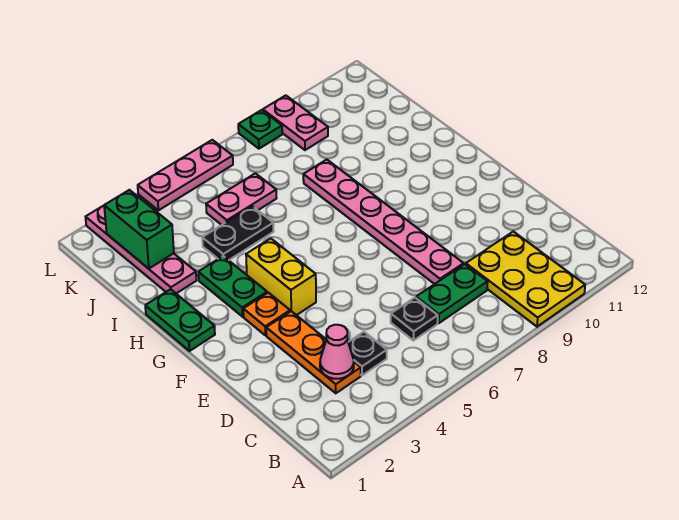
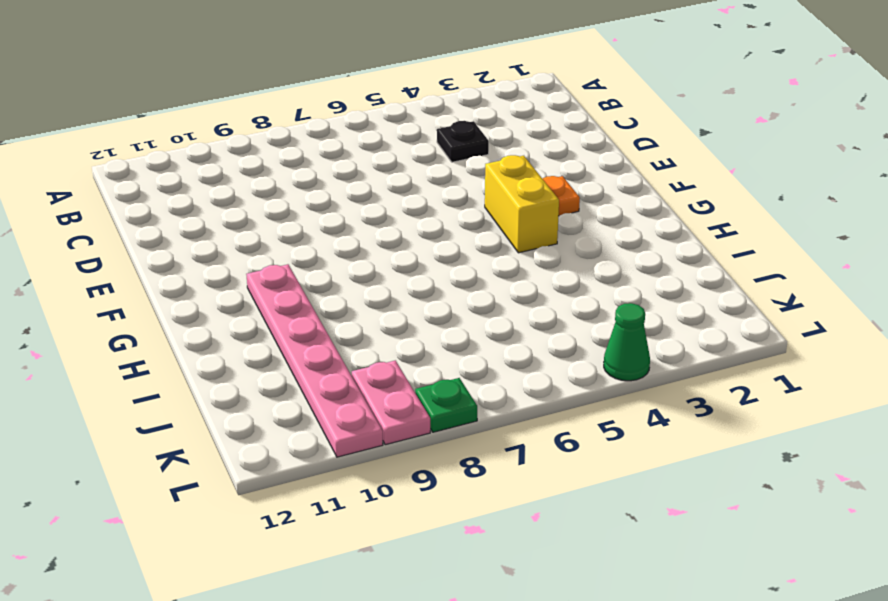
pink 1x6 plate [246,264,383,457] -> pink 1x6 plate moved to [303,160,464,284]
green 1x1 cone [604,303,650,381] -> pink 1x3 plate [138,140,233,210]
none -> yellow 2x3 plate [466,231,585,327]
none -> orange 1x3 plate [266,311,361,393]
none -> black 1x1 plate [391,298,438,340]

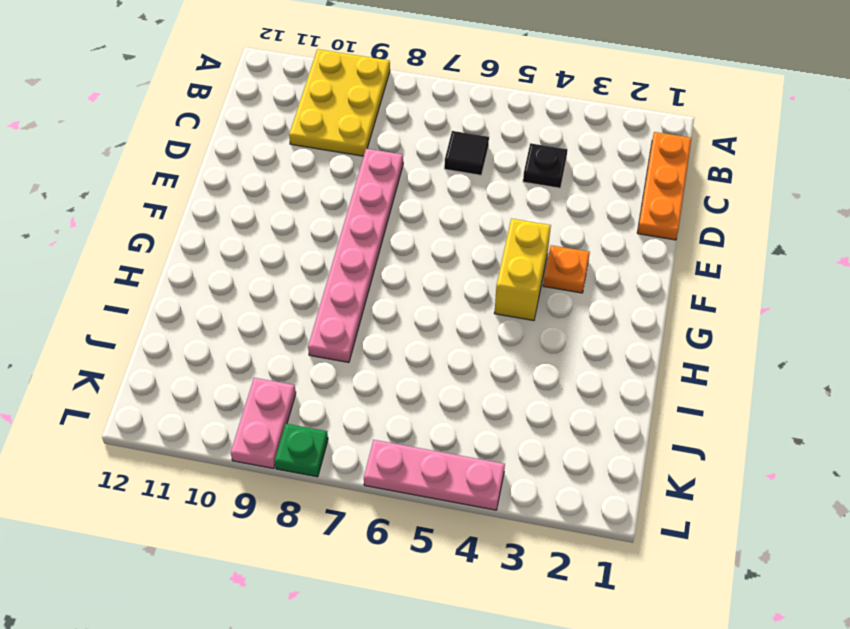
orange 1x3 plate [637,132,691,240] -> orange 1x3 plate moved to [266,311,361,393]
black 1x1 tile [444,131,489,175] -> black 1x1 plate [391,298,438,340]
none -> green 1x2 plate [416,264,488,323]
none -> green 1x2 plate [145,289,215,351]
none -> green 1x2 plate [198,256,267,317]

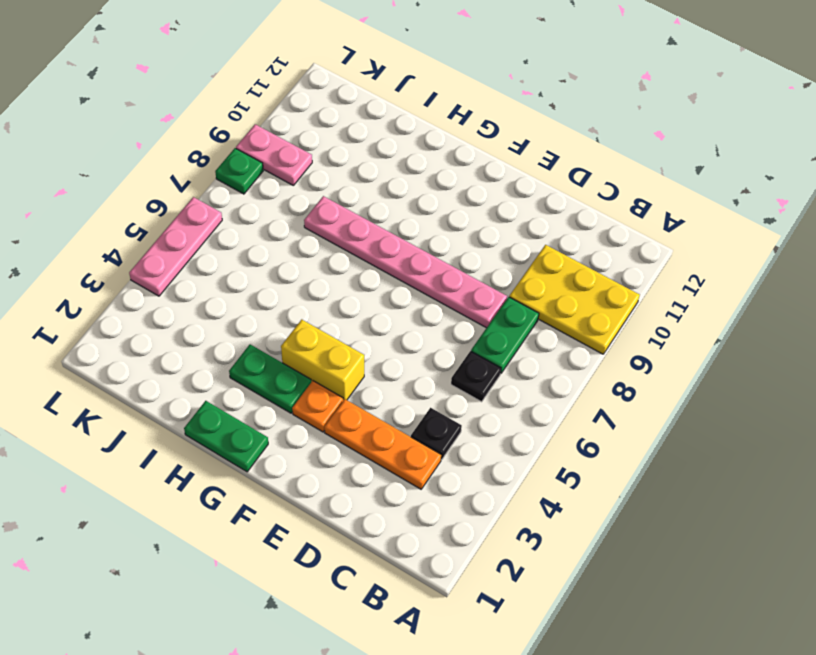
none -> pink 1x4 plate [86,206,196,293]
none -> black 1x2 plate [202,206,274,260]
none -> pink 1x2 plate [206,173,276,225]

